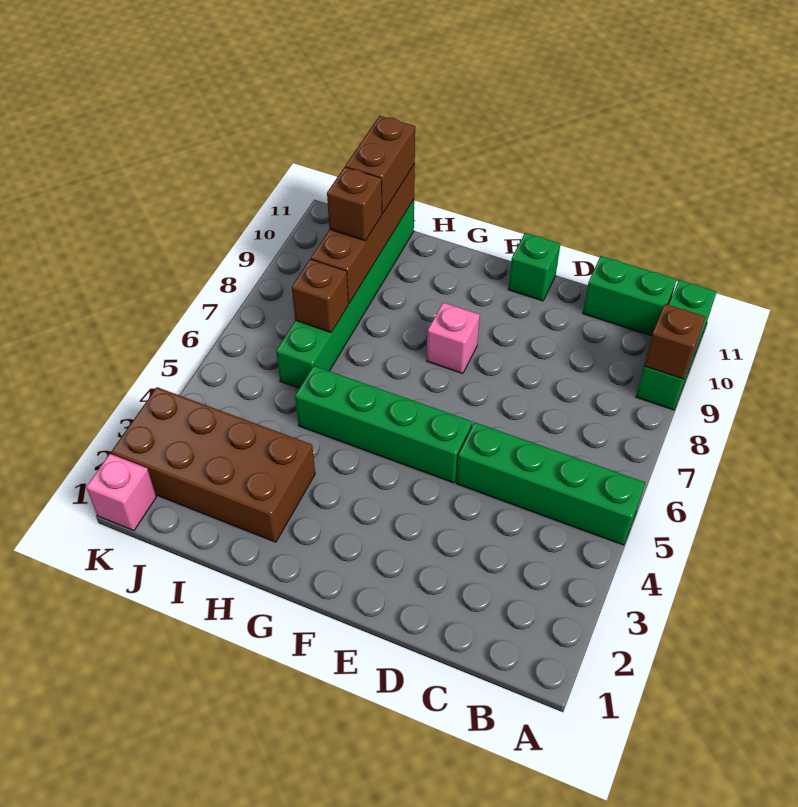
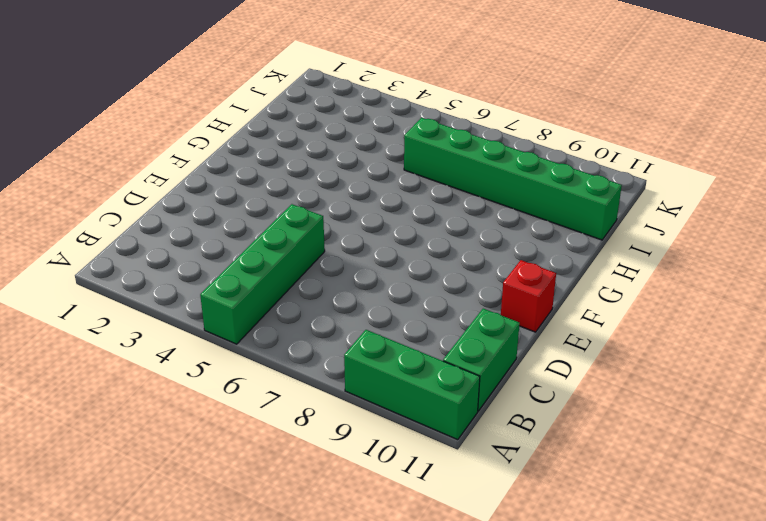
red 1x1 brick [501,260,556,332] -> green 1x1 brick [508,233,560,301]
none -> green 1x4 brick [295,366,472,483]
none -> pink 1x1 brick [427,303,480,374]
none -> brown 2x4 brick [111,387,315,542]

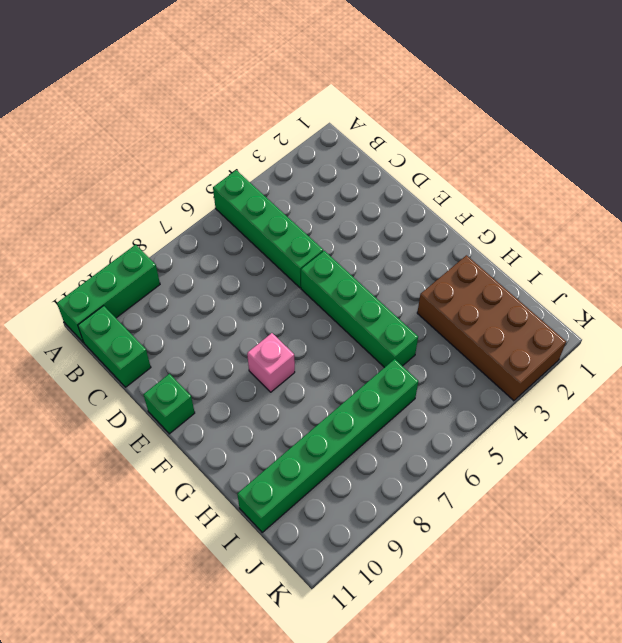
none -> pink 1x1 brick [86,454,156,531]
none -> brown 1x1 brick [644,304,705,379]
none -> brown 1x1 brick [292,259,348,332]

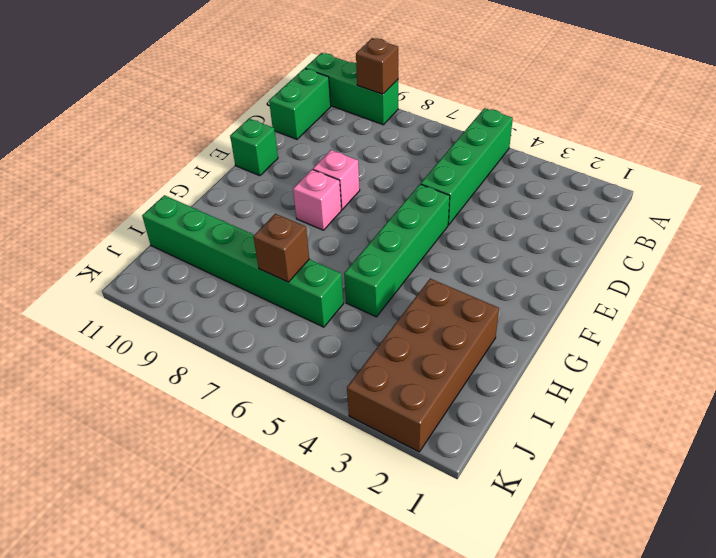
pink 1x1 brick [313,150,360,209] -> pink 1x1 brick moved to [86,454,156,531]
none -> brown 1x4 brick [311,164,415,303]
none -> brown 1x1 brick [327,167,382,241]
none -> brown 1x2 brick [345,116,415,213]

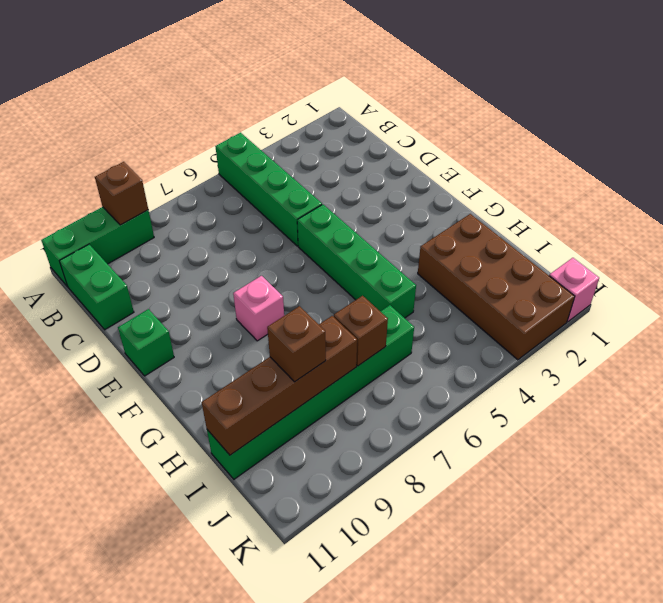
none -> brown 1x2 brick [345,116,415,213]

